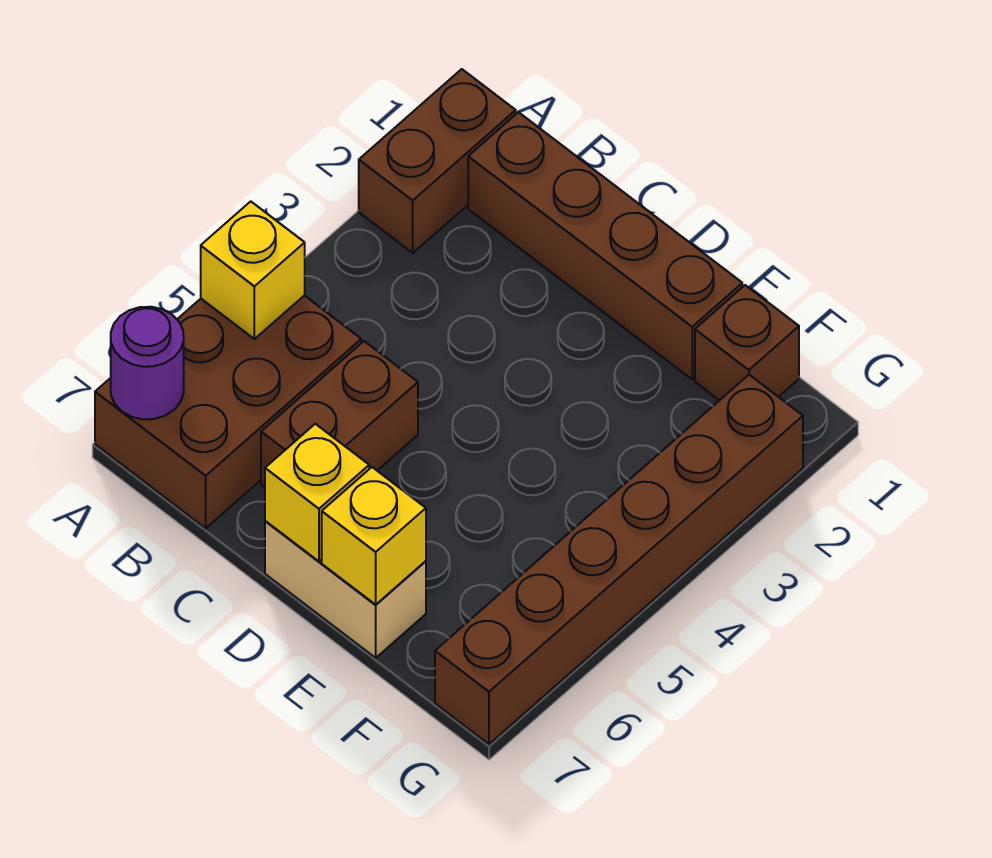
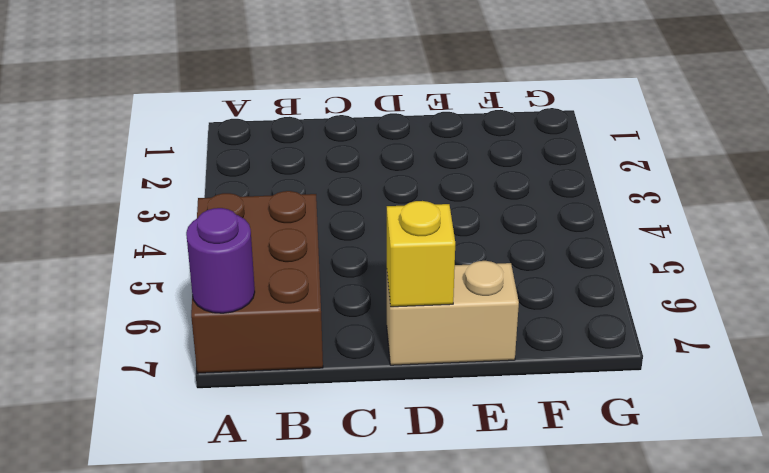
none -> brown 1x2 brick [359,69,516,253]
none -> brown 1x4 brick [468,112,742,379]

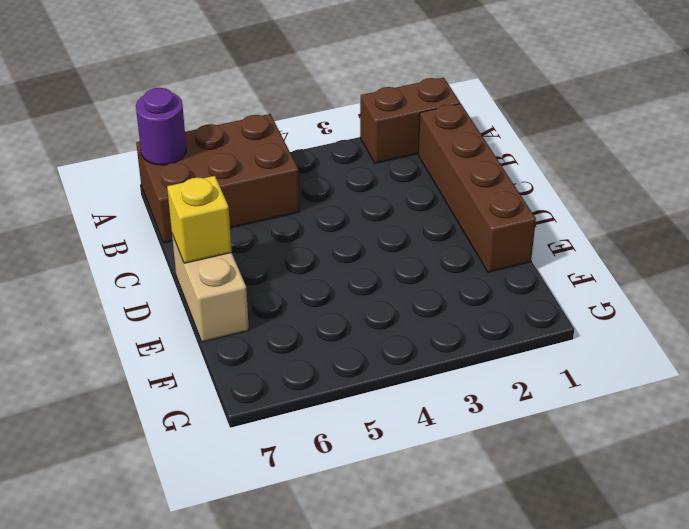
none -> brown 1x2 brick [261,341,418,487]
none -> brown 1x1 brick [695,285,799,401]

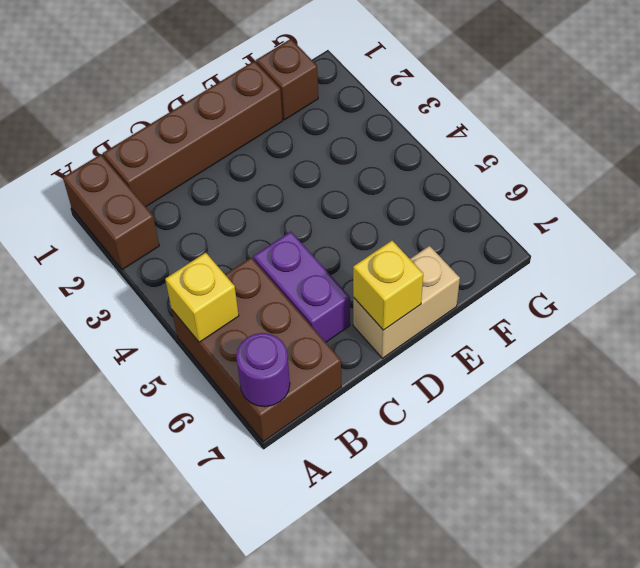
purple 1x2 brick [253,232,350,342] -> brown 1x2 brick [261,341,418,487]
none -> brown 1x6 brick [435,375,803,744]
none -> yellow 1x1 brick [322,467,426,605]

